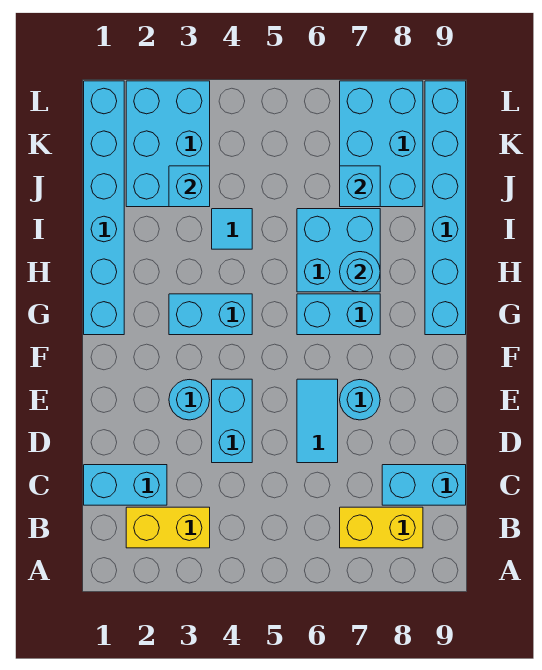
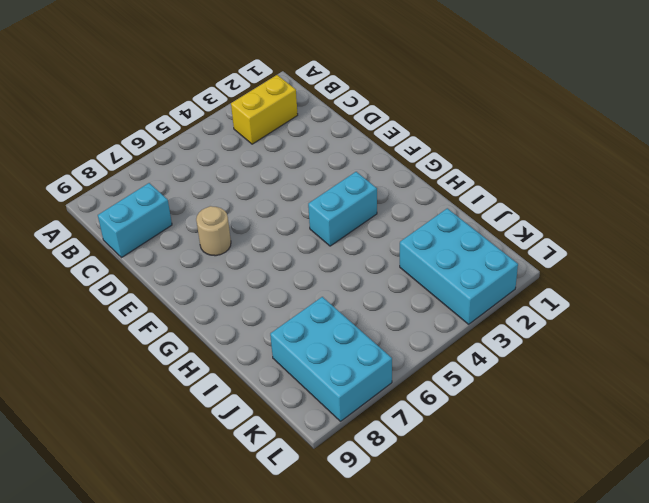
tan 1x1 round brick [196,206,231,256] -> cyan 1x1 round brick [340,380,380,420]
none -> yellow 1x2 brick [340,507,423,548]
none -> cyan 1x2 brick [84,465,167,505]
none -> cyan 1x2 brick [212,379,252,463]

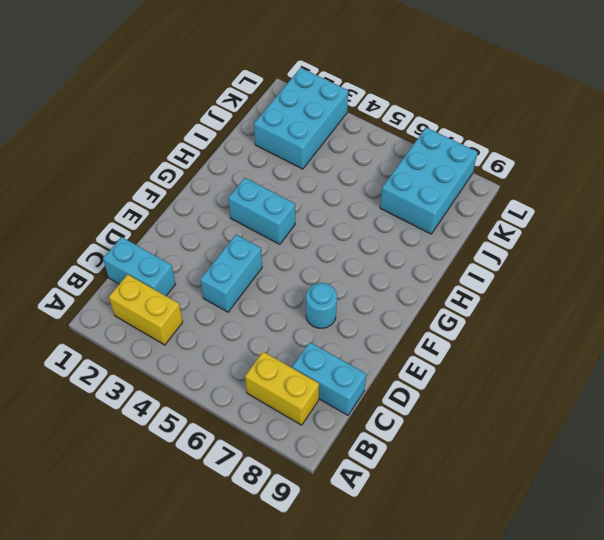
none -> cyan 1x2 tile [297,379,338,463]
none -> cyan 1x1 round brick [169,380,210,420]
none -> cyan 1x6 brick [84,81,124,335]

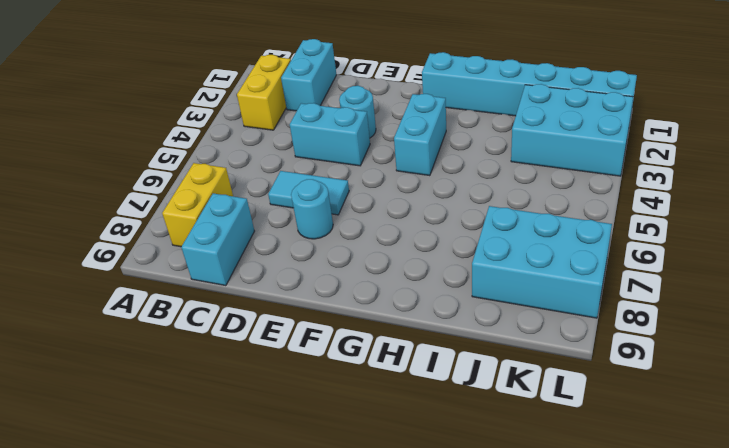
none -> cyan 1x2 brick [297,294,380,335]
none -> cyan 1x6 brick [425,81,466,335]
none -> cyan 2x2 brick [297,209,380,292]

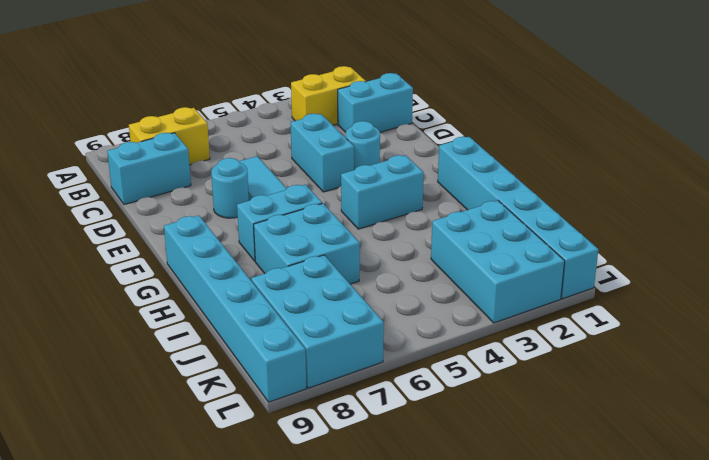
none -> cyan 1x1 tile [212,209,252,249]
none -> cyan 1x1 round brick [340,252,380,292]
none -> cyan 1x1 brick [169,166,210,207]

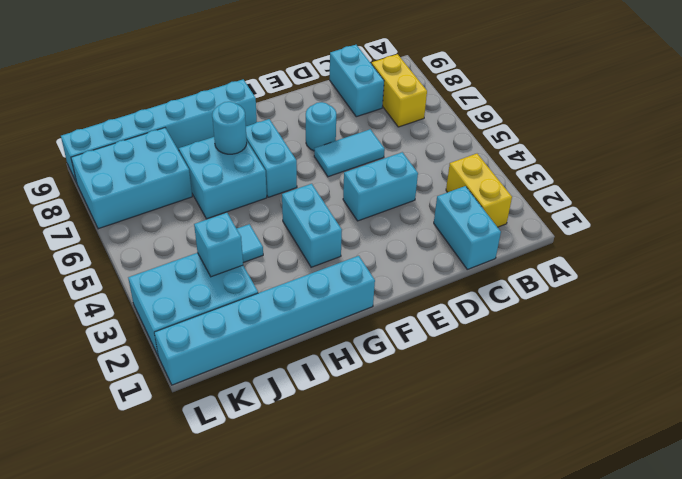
none -> cyan 1x1 round brick [169,380,210,420]
none -> cyan 1x1 brick [340,166,380,207]

